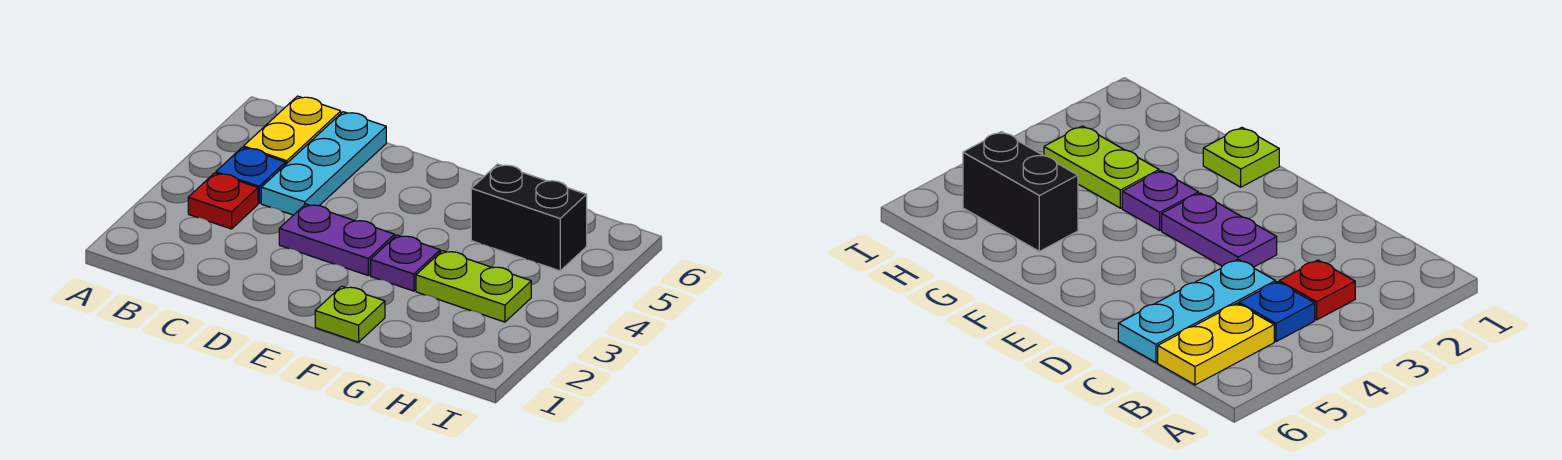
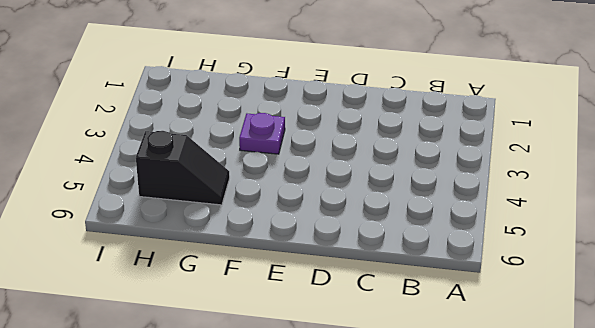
black 1x2 slope [136,131,230,205] -> black 1x2 brick [471,164,587,271]
none -> red 1x1 plate [188,173,258,229]
none -> blue 1x1 plate [216,147,286,203]

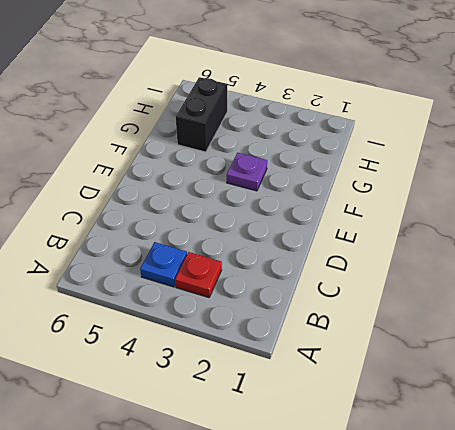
none -> yellow 1x2 plate [244,96,341,164]
none -> cyan 1x3 plate [261,112,386,215]

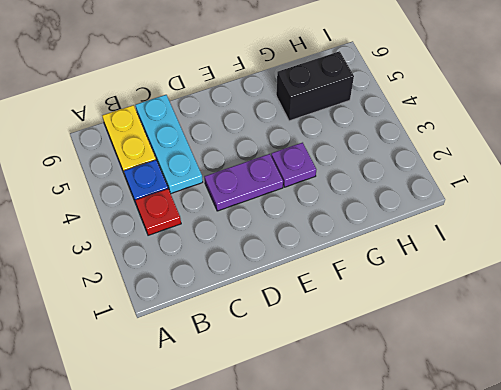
none -> lime 1x1 plate [315,286,385,342]
none -> lime 1x2 plate [416,251,531,322]

